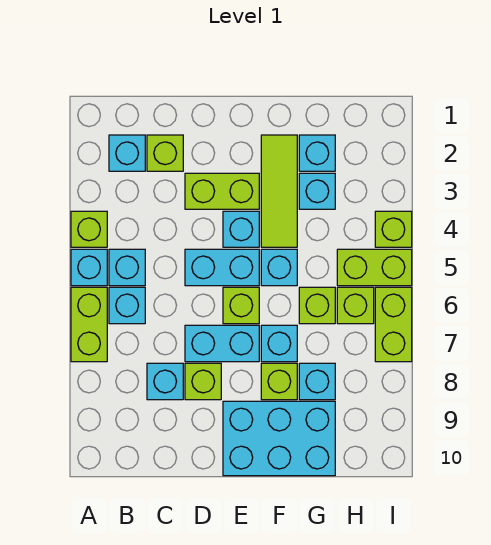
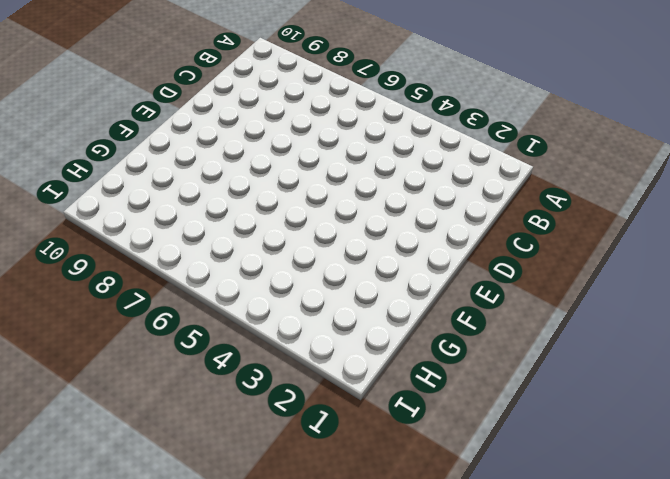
none -> lime 1x1 brick [71,211,107,247]
none -> cyan 1x1 brick [71,249,107,286]
none -> lime 1x2 brick [71,287,107,362]

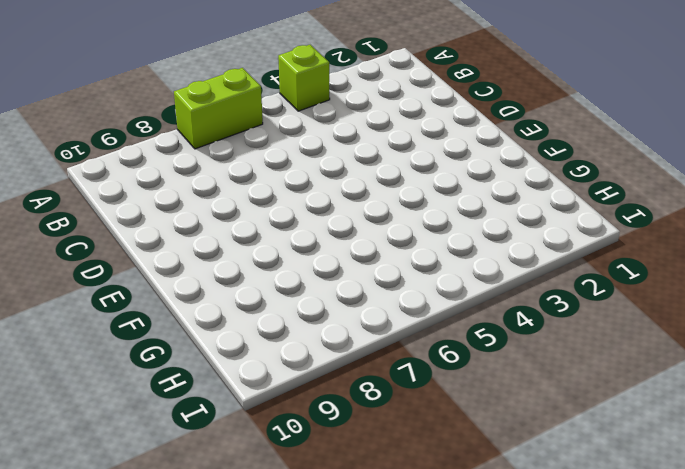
none -> cyan 1x1 brick [71,249,107,286]
none -> cyan 1x1 brick [109,135,145,171]
none -> cyan 1x1 brick [109,249,145,286]

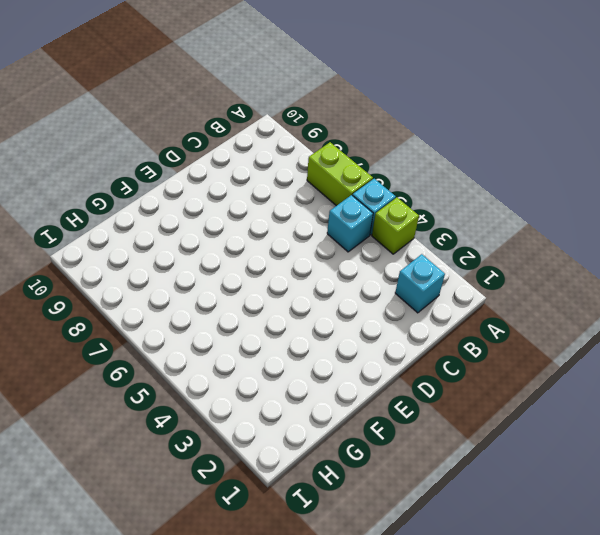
none -> cyan 1x1 brick [109,287,145,324]
none -> lime 1x1 brick [147,135,183,171]
none -> cyan 1x1 brick [147,363,183,400]

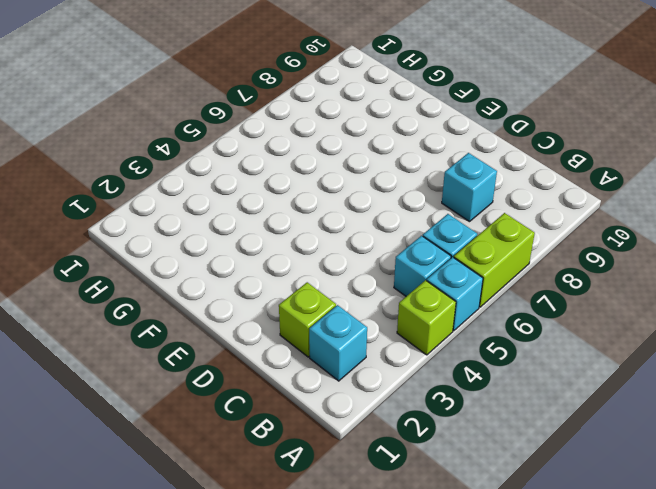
none -> lime 1x2 brick [185,173,259,209]
none -> cyan 1x2 brick [185,249,259,286]
none -> cyan 1x2 brick [185,325,259,362]

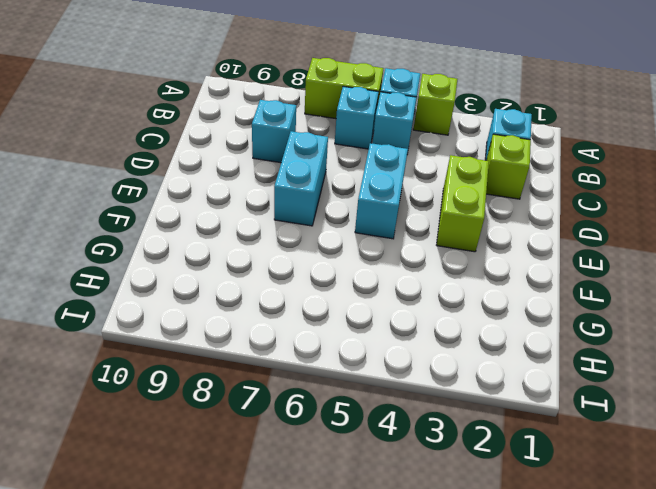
none -> lime 1x1 brick [185,363,221,400]
none -> cyan 1x1 brick [223,211,259,247]
none -> lime 1x1 brick [223,287,259,324]

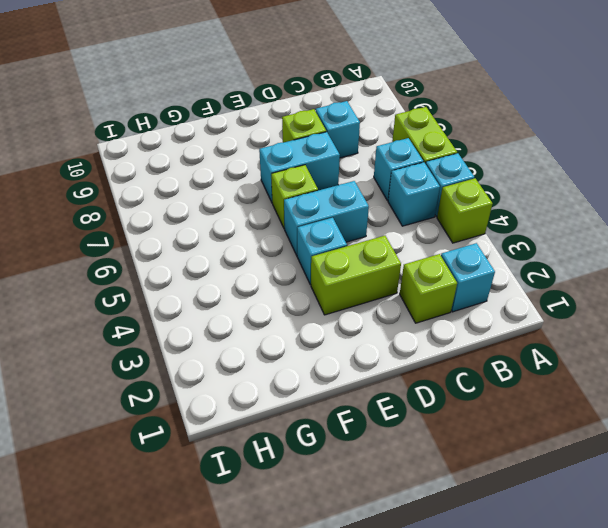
none -> cyan 2x3 brick [223,401,335,476]
none -> lime 1x3 tile [261,135,297,247]
none -> cyan 1x1 brick [261,249,297,286]

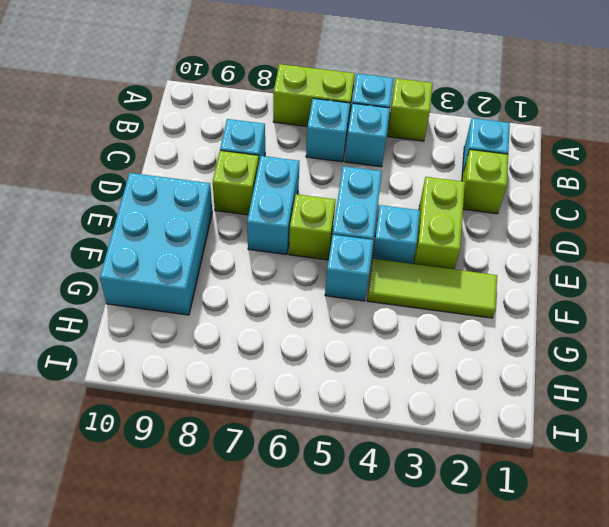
none -> cyan 1x1 brick [261,325,297,362]
none -> lime 1x1 brick [261,363,297,400]
none -> cyan 1x1 brick [299,135,335,171]

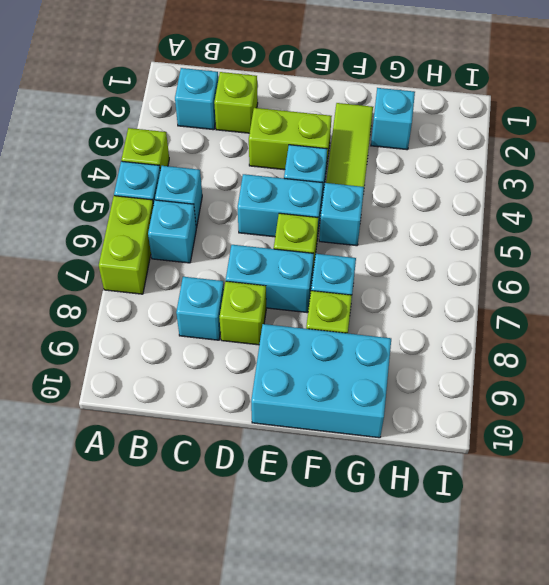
none -> cyan 1x1 brick [299,173,335,209]
none -> lime 1x1 brick [299,287,335,324]
none -> cyan 1x1 brick [299,363,335,400]

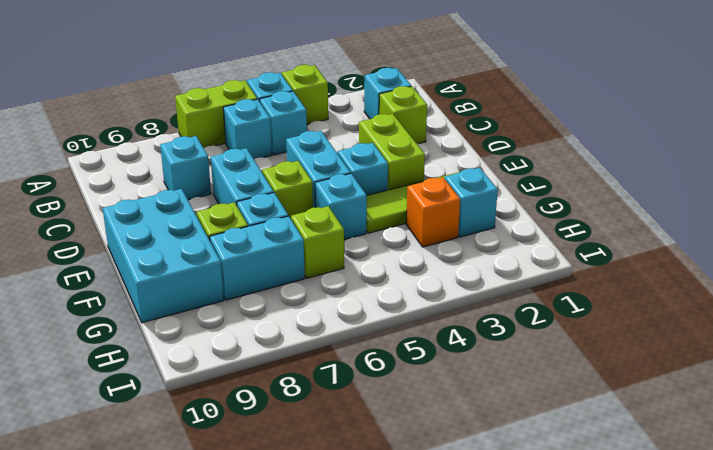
orange 1x1 brick [406,177,460,247] -> cyan 1x1 brick [299,173,335,209]
cyan 1x2 brick [210,216,305,300] -> cyan 1x1 brick [299,363,335,400]
none -> lime 1x1 brick [185,363,221,400]
none -> lime 1x2 brick [337,249,412,286]
none -> lime 1x1 brick [337,287,374,324]

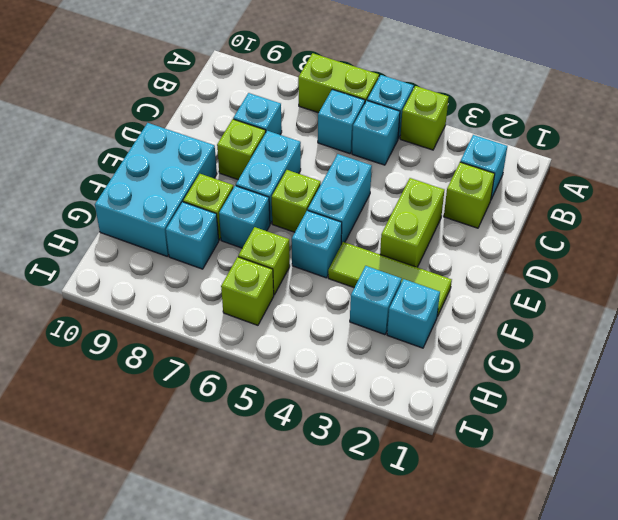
none -> cyan 1x1 brick [223,211,259,247]
none -> lime 1x2 brick [337,249,412,286]
none -> lime 1x1 brick [375,211,412,247]

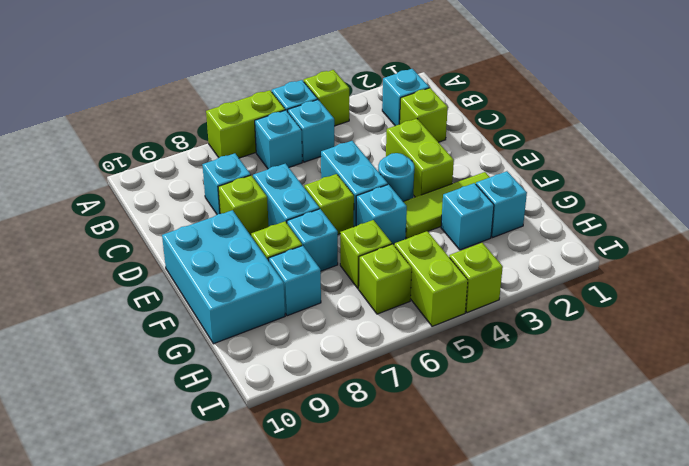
cyan 1x1 round brick [378,153,414,201] -> cyan 1x1 brick [223,211,259,247]
none -> lime 1x2 brick [375,287,412,362]

